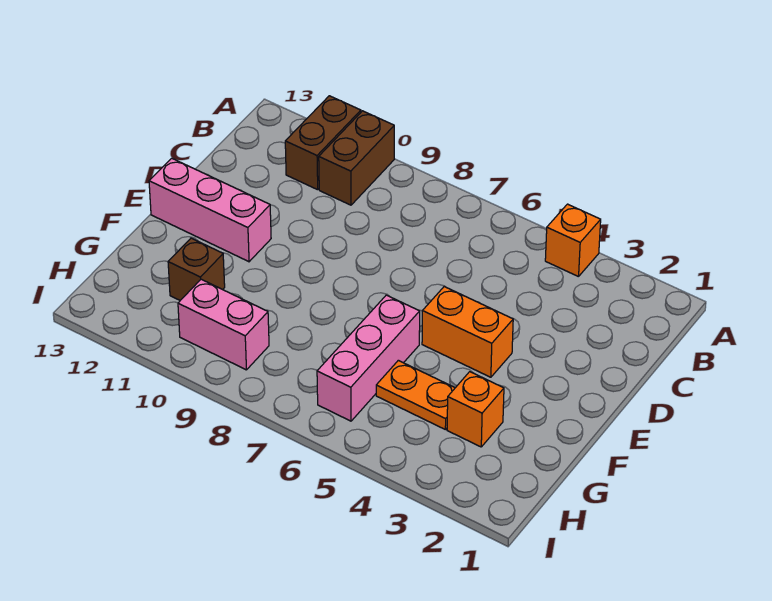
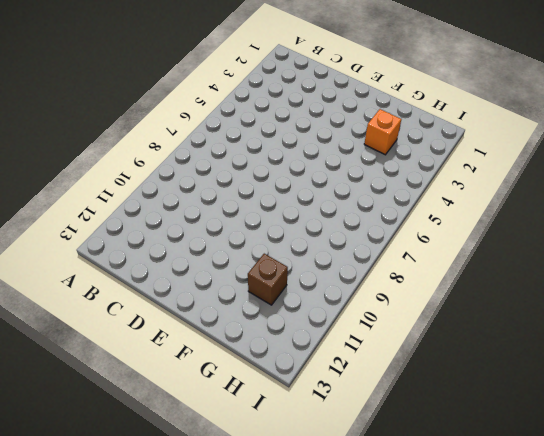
none -> orange 1x1 brick [545,204,601,277]
none -> brown 1x2 brick [319,111,394,205]

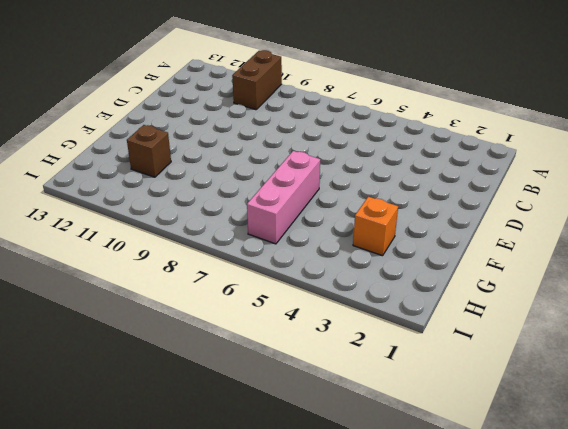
none -> orange 1x1 brick [545,204,601,277]
none -> brown 1x2 brick [285,96,361,190]

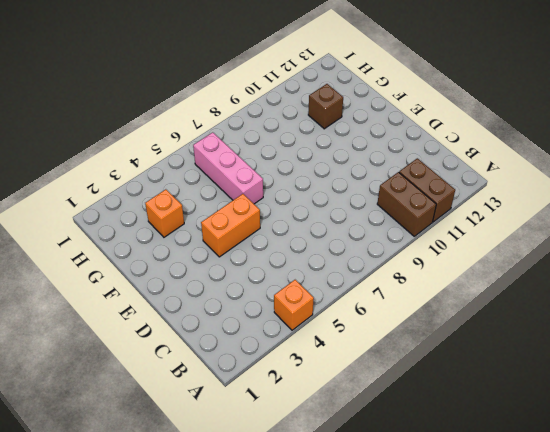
none -> pink 1x3 brick [149,158,271,262]
none -> orange 1x2 plate [376,360,455,429]

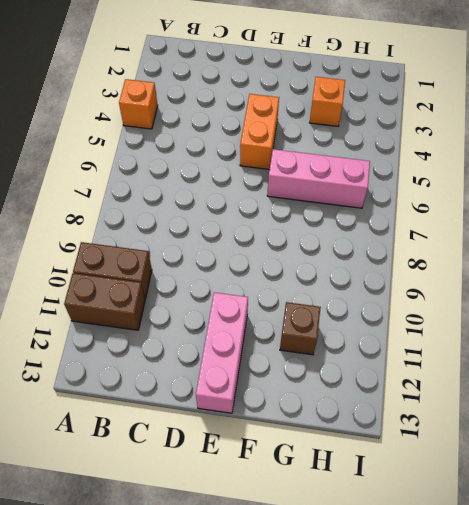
none -> orange 1x2 plate [376,360,455,429]
none -> pink 1x2 brick [178,279,269,370]

